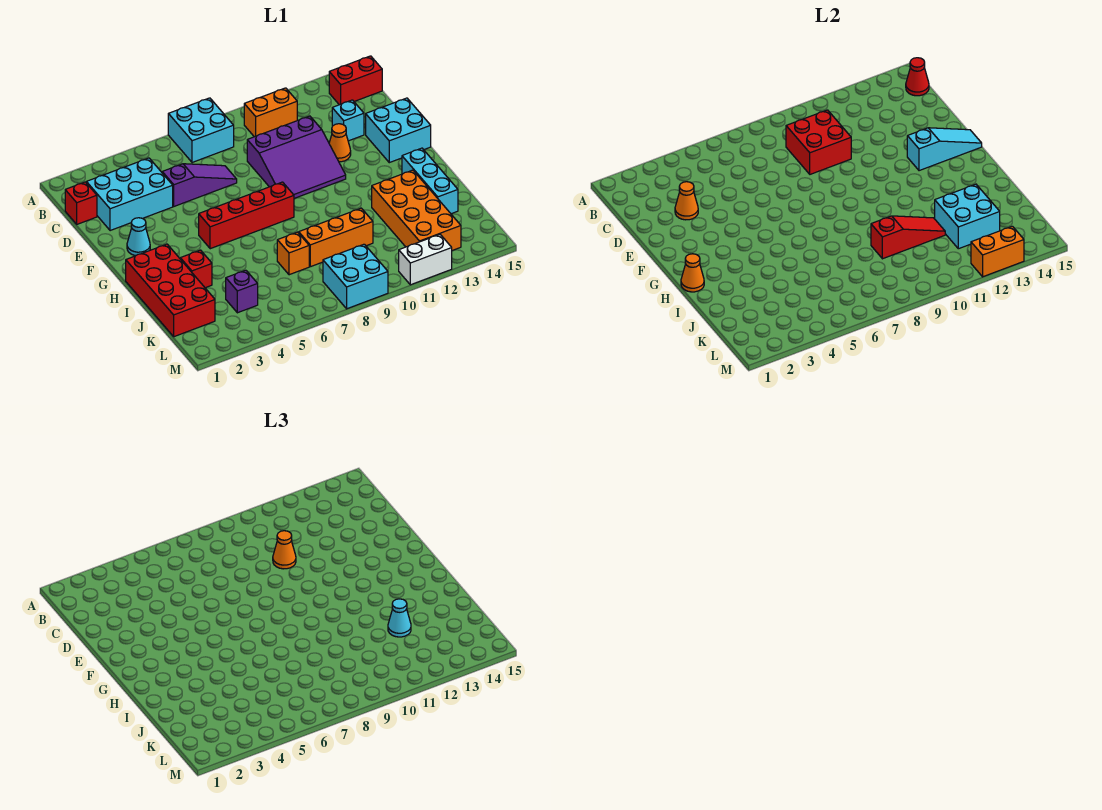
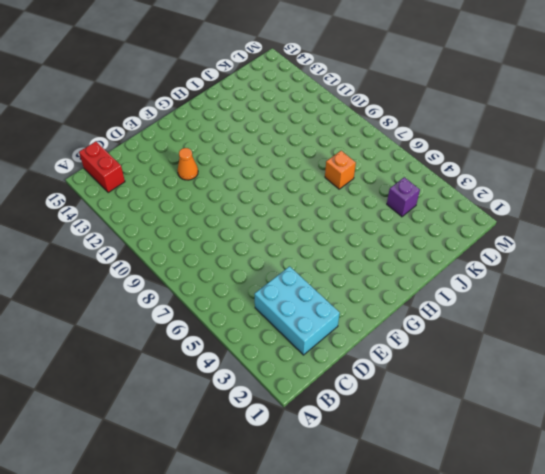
none -> cyan 2x2 brick [168,98,234,162]
none -> orange 1x2 brick [244,88,297,137]
none -> red 1x1 brick [65,182,97,224]
none -> purple 1x3 slope [162,164,237,206]

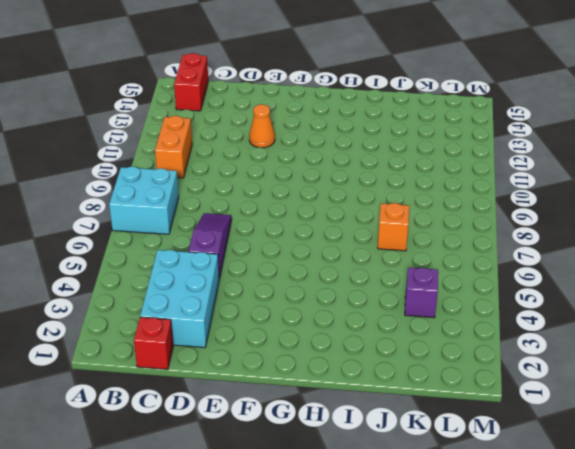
none -> purple 3x3 slope [247,116,346,198]
none -> cyan 1x1 brick [332,100,364,141]
none -> cyan 2x2 brick [366,98,431,163]
none -> cyan 1x1 cone [127,218,150,256]

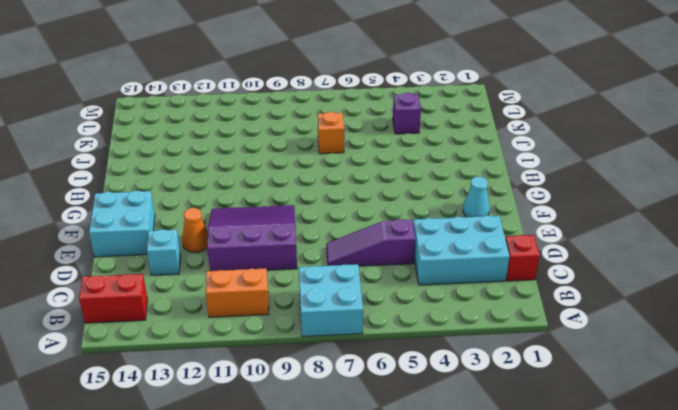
none -> red 1x4 brick [199,182,294,249]
none -> red 2x4 brick [126,244,215,337]
none -> cyan 1x3 brick [402,148,458,214]
none -> red 1x1 brick [180,250,212,288]

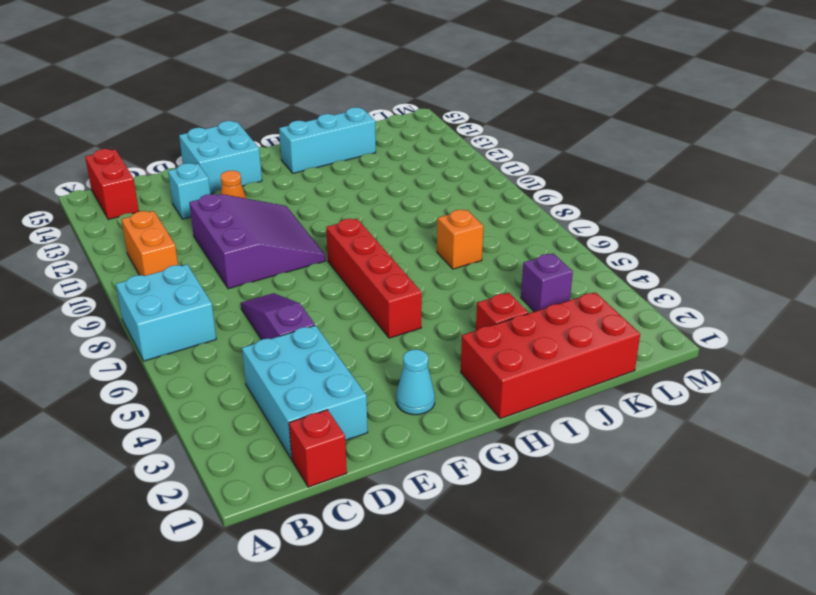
none -> orange 2x4 brick [372,170,461,250]
none -> orange 1x3 brick [299,208,373,267]
none -> cyan 2x2 brick [323,244,388,309]
none -> white 1x2 brick [399,234,452,285]

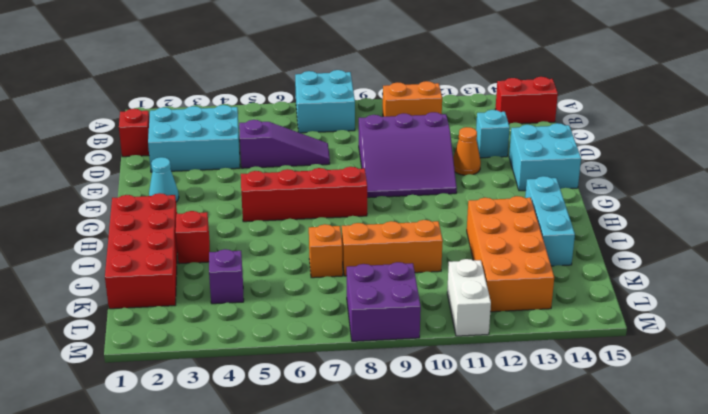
purple 2x2 brick [347,262,421,341] -> cyan 2x2 brick [323,244,388,309]
white 1x2 brick [447,259,491,336] -> white 1x2 brick turned to [399,234,452,285]
none -> red 1x1 cone [906,58,929,96]
none -> red 2x2 brick [786,110,851,174]
none -> orange 1x1 cone [675,182,698,220]
none -> cyan 1x3 slope [907,128,982,171]

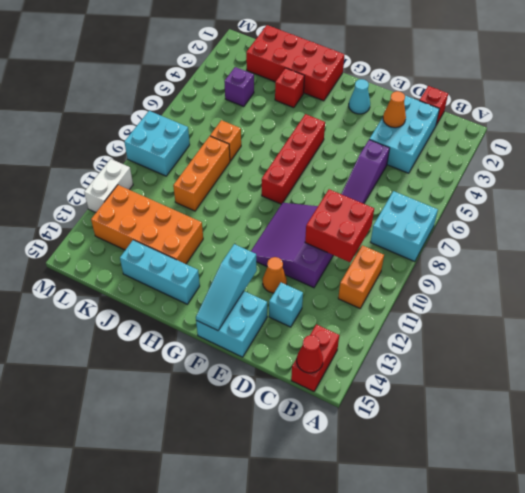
none -> orange 1x1 cone [681,254,704,292]
none -> red 1x3 slope [871,216,945,259]
none -> cyan 2x2 brick [935,184,1000,249]
none -> orange 1x2 brick [971,226,1024,277]

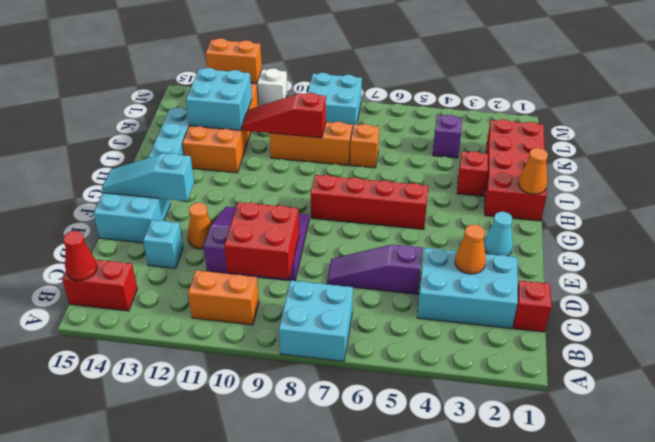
none -> orange 1x1 cone [273,531,296,569]
none -> cyan 1x1 cone [388,599,411,637]

